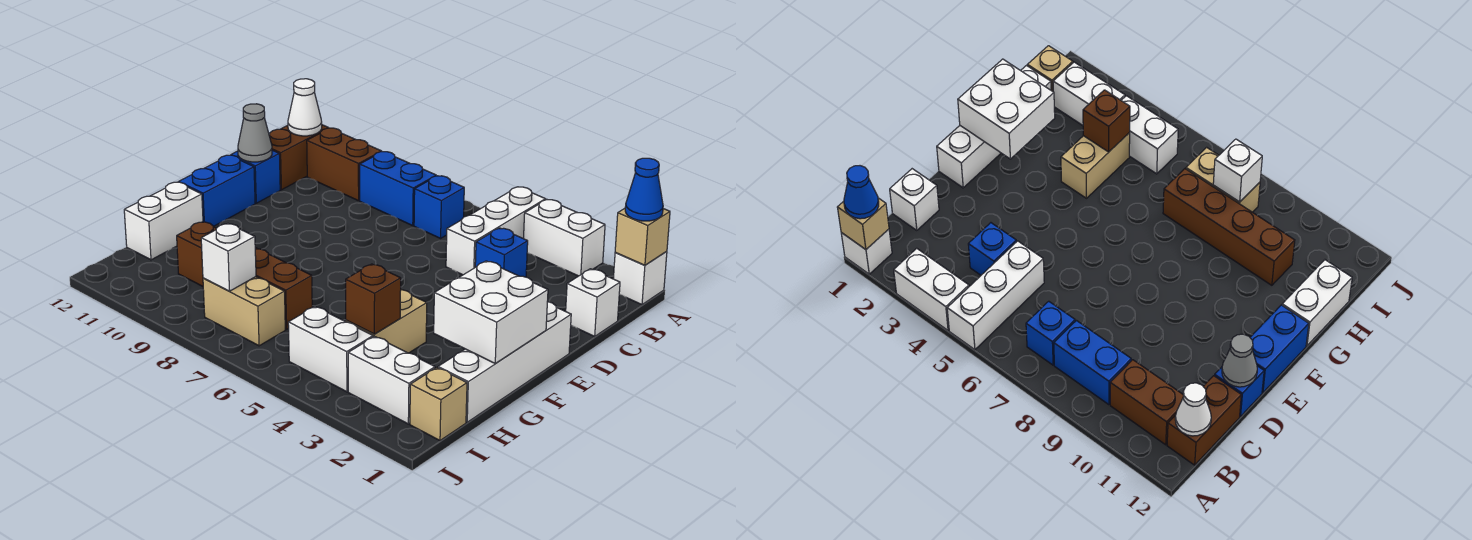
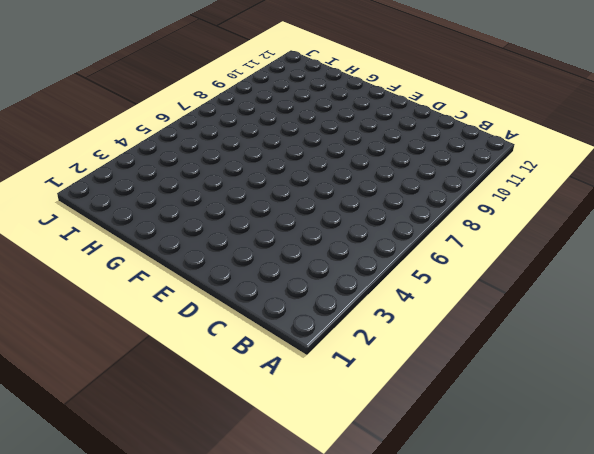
none -> white 1x1 brick [613,251,667,305]
none -> white 1x2 brick [524,200,605,276]
none -> white 1x3 brick [446,187,546,275]

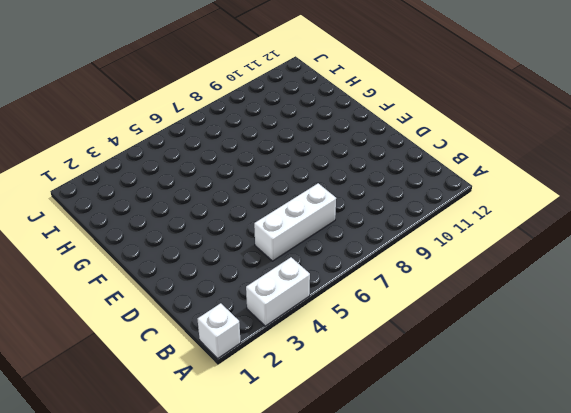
white 1x3 brick [254,183,336,261] -> white 1x3 brick turned to [446,187,546,275]
none -> blue 1x1 brick [414,176,464,238]
none -> blue 1x2 brick [360,152,436,226]
none -> brown 1x2 brick [307,128,382,201]

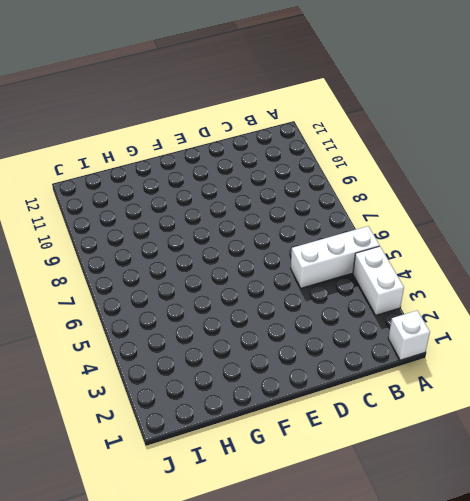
none -> blue 1x1 brick [414,176,464,238]
none -> blue 1x2 brick [360,152,436,226]
none -> brown 1x2 brick [307,128,382,201]

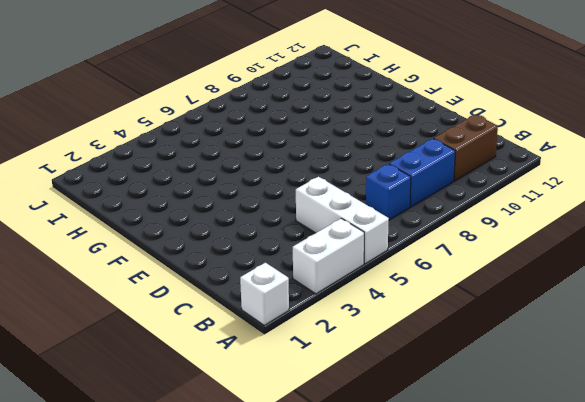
none -> brown 1x2 brick [269,125,328,190]
none -> white 1x1 brick [566,269,620,336]
none -> blue 1x1 brick [475,228,528,277]

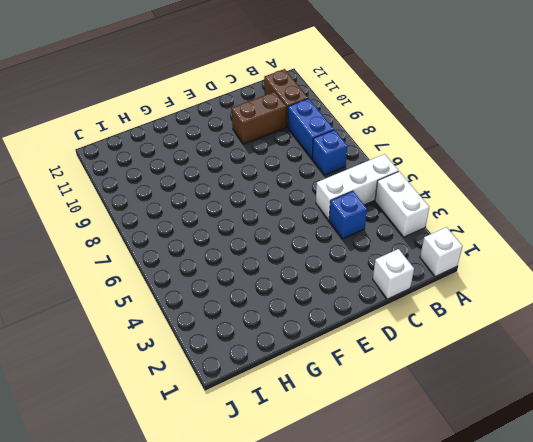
brown 1x2 brick [231,92,286,144] -> brown 1x2 brick moved to [269,125,328,190]
none -> blue 1x1 brick [231,150,280,203]
none -> white 1x4 brick [438,302,571,422]
none -> blue 1x2 brick [179,155,255,226]

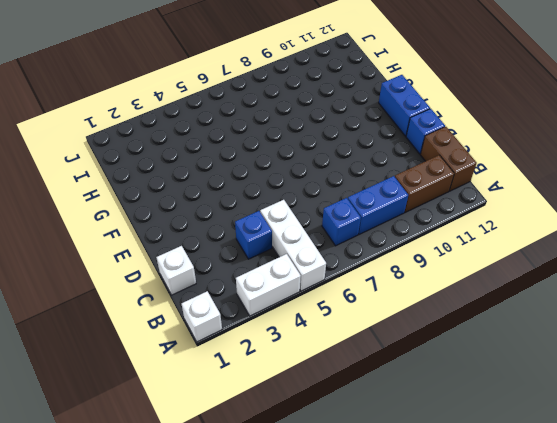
none -> white 1x4 brick [438,302,571,422]
none -> tan 1x2 brick [346,290,427,353]
none -> white 1x2 brick [124,182,203,260]

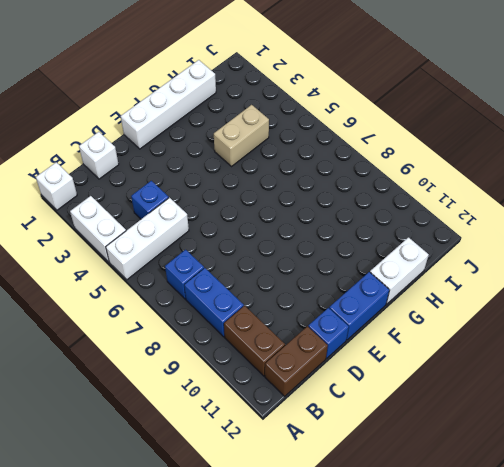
none -> brown 1x4 brick [177,222,312,329]
none -> tan 1x1 brick [410,367,467,441]
none -> white 1x2 brick [348,336,435,424]

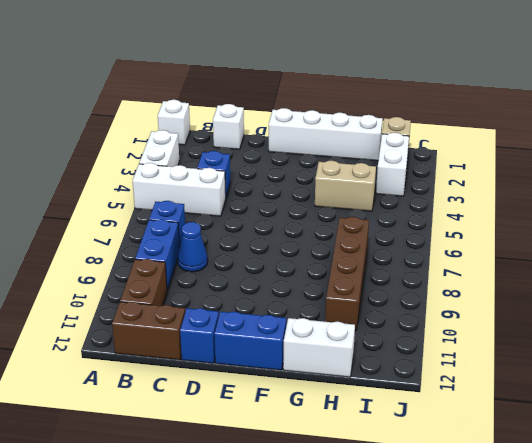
blue 1x1 cone [178,222,208,272] -> blue 1x1 cone moved to [625,158,663,221]
none -> white 1x2 brick [288,307,373,392]
none -> tan 1x2 brick [203,277,285,346]
none -> tan 1x1 brick [615,208,670,265]

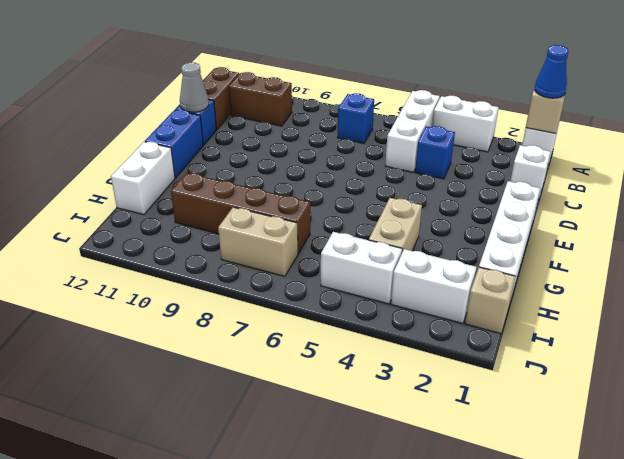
none -> blue 1x2 brick [360,152,436,226]
none -> white 1x1 cone [288,79,322,136]
none -> white 2x2 brick [434,261,548,364]

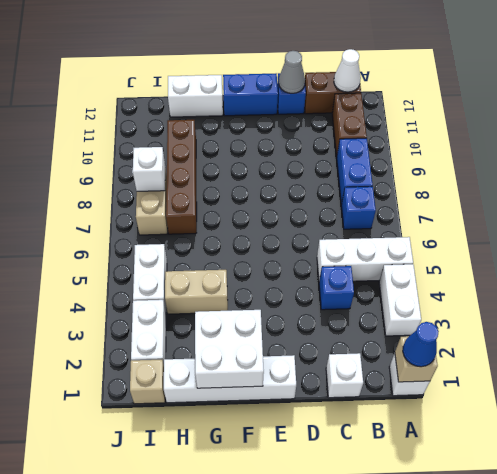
none -> brown 1x1 brick [346,264,401,334]

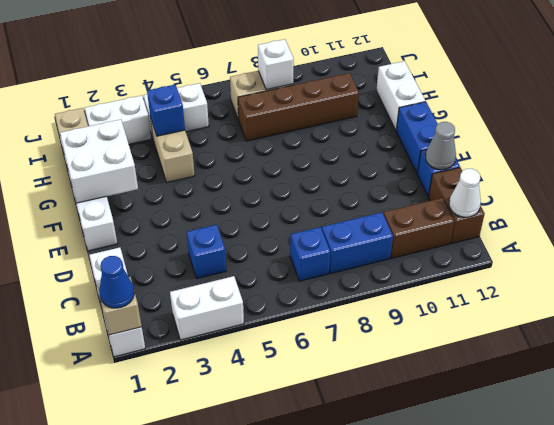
blue 1x1 brick [147,84,185,136] -> brown 1x1 brick [346,264,401,334]
none -> white 1x3 brick [446,187,546,275]

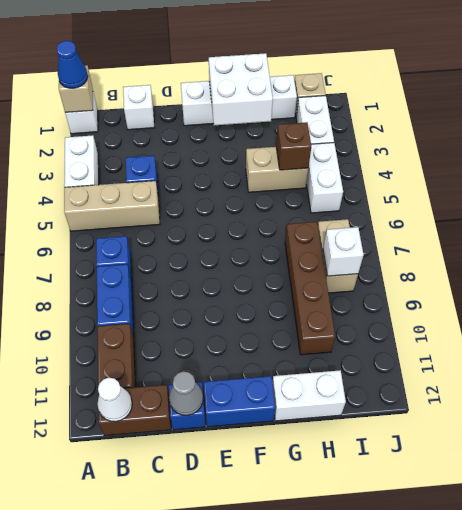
tan 1x3 brick [64,181,160,231] -> white 1x3 brick [446,187,546,275]

